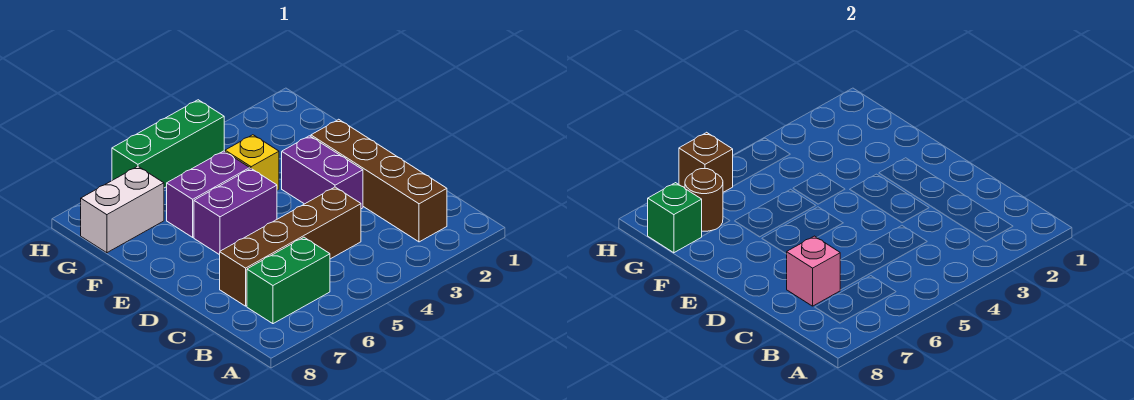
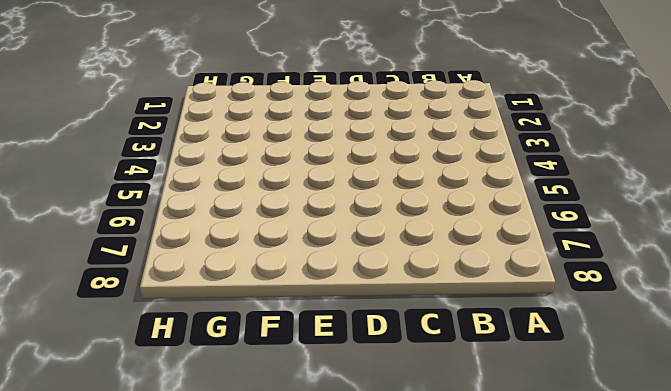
none -> brown 1x4 brick [311,119,447,242]
none -> green 1x2 brick [247,237,330,324]
none -> brown 1x4 brick [220,187,361,306]

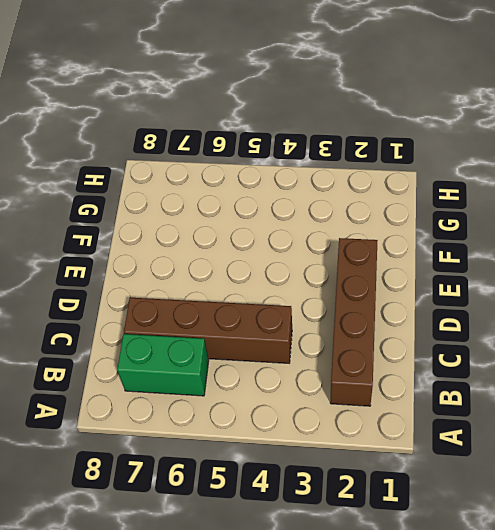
none -> purple 1x2 brick [282,136,363,209]
none -> purple 1x2 brick [194,169,277,255]
none -> yellow 1x1 brick [225,135,279,190]

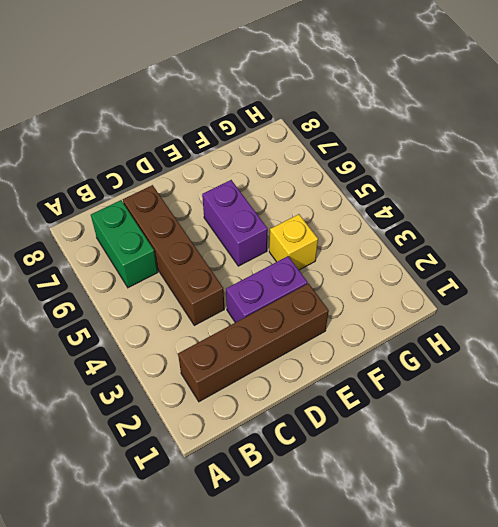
none -> purple 1x2 brick [167,151,250,237]
none -> white 1x2 brick [81,166,164,253]
none -> green 1x3 brick [112,100,224,188]

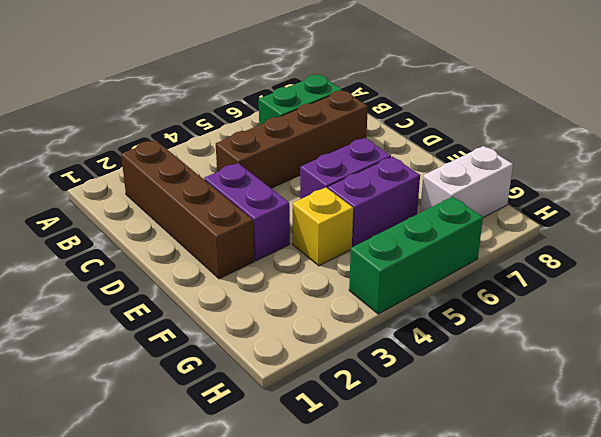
none -> pink 1x1 brick [787,236,840,306]
none -> brown 1x1 round brick [685,169,723,231]
none -> green 1x1 brick [648,183,702,253]

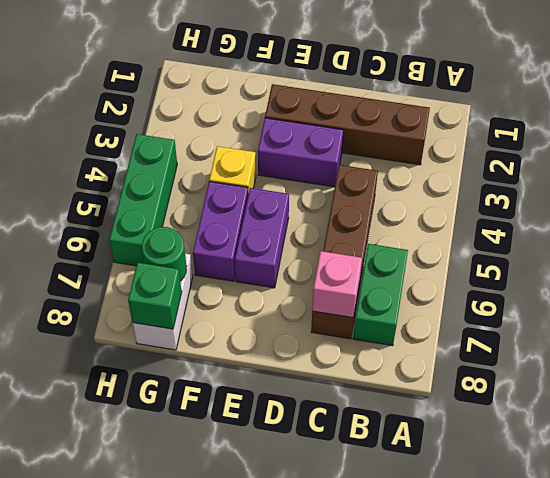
green 1x1 round brick [142,227,187,281] -> brown 1x1 round brick [685,169,723,231]
none -> brown 1x1 brick [679,132,733,192]

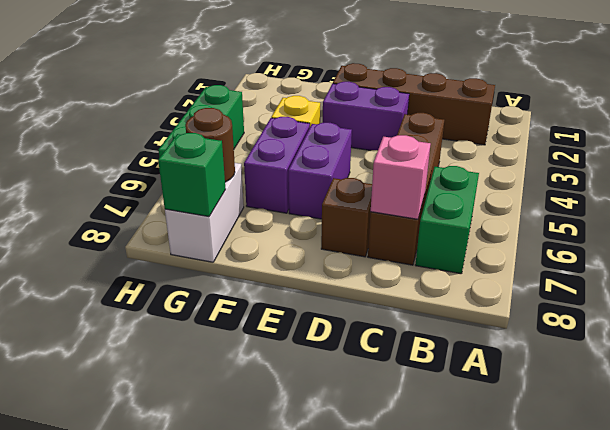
brown 1x1 brick [321,178,372,257] -> brown 1x1 brick moved to [679,132,733,192]

